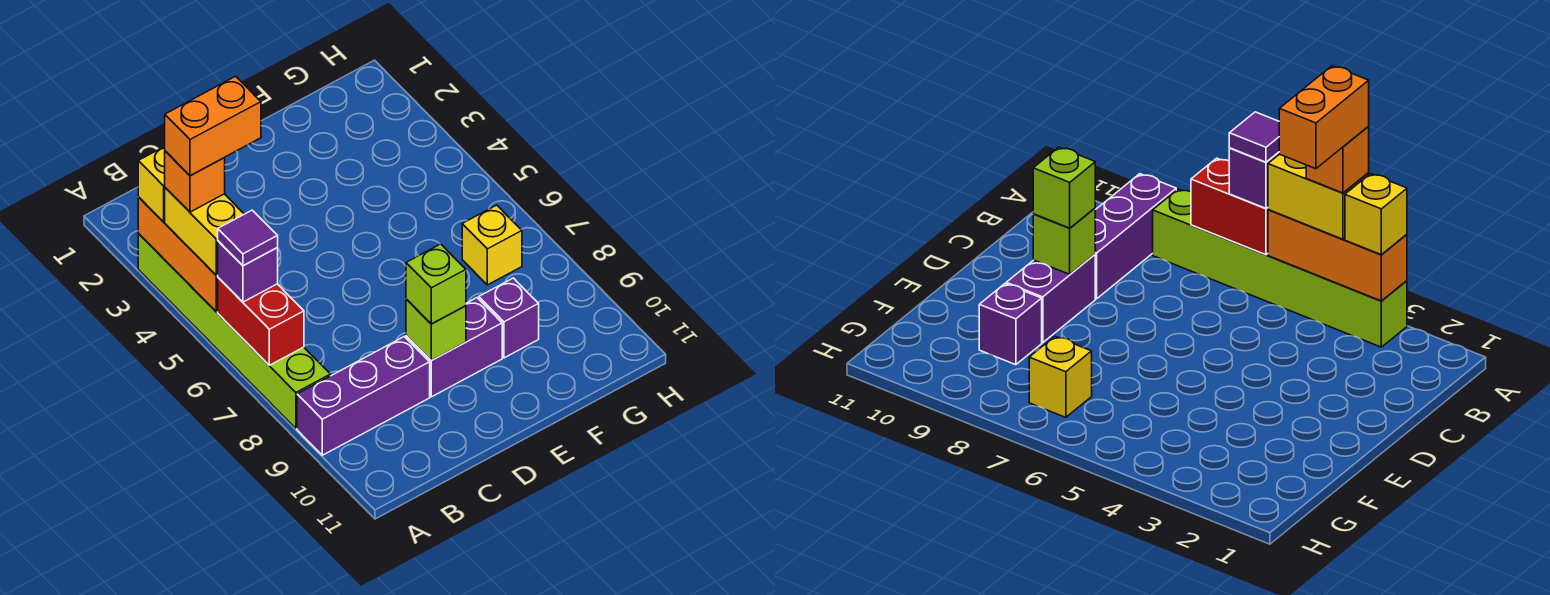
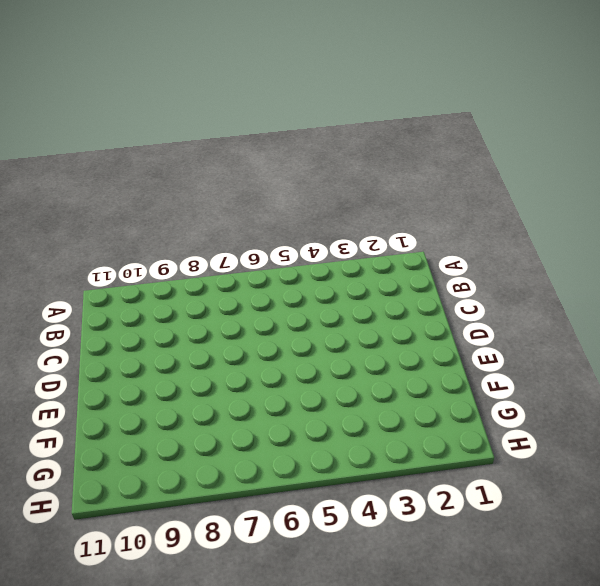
none -> lime 1x6 brick [138,234,330,428]
none -> purple 1x3 brick [297,337,430,455]
none -> purple 1x2 brick [406,298,502,397]

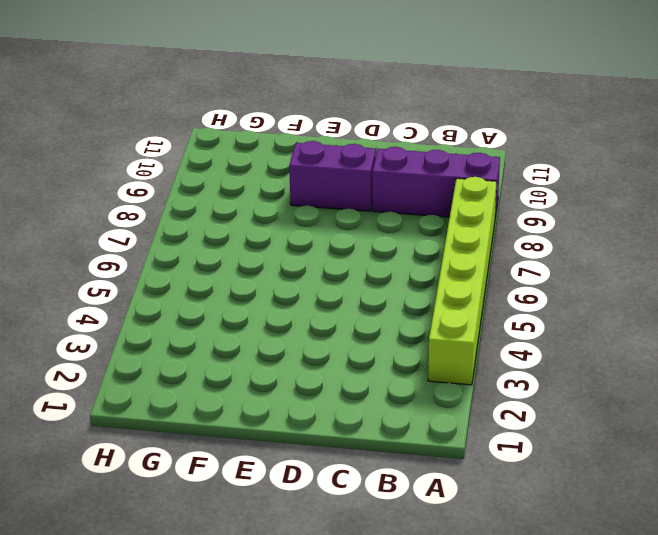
none -> purple 1x1 brick [479,278,539,358]
none -> yellow 1x1 brick [462,205,522,285]
none -> orange 1x3 brick [138,197,218,312]

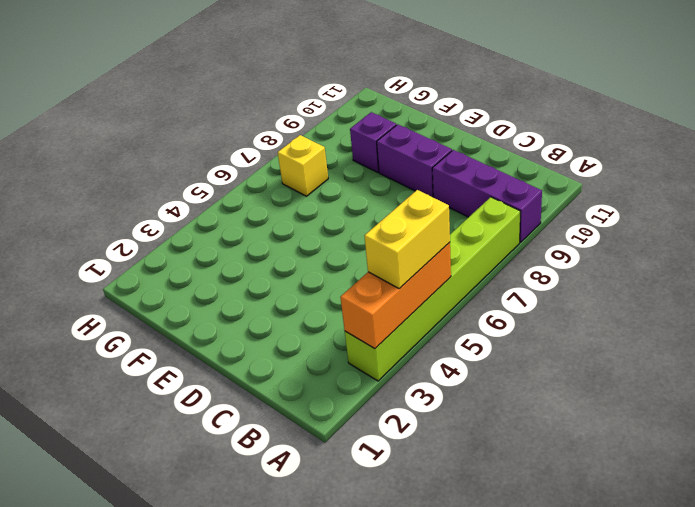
none -> red 1x2 brick [218,278,304,365]
none -> lime 1x1 brick [406,299,466,360]
none -> yellow 1x1 brick [138,146,165,222]

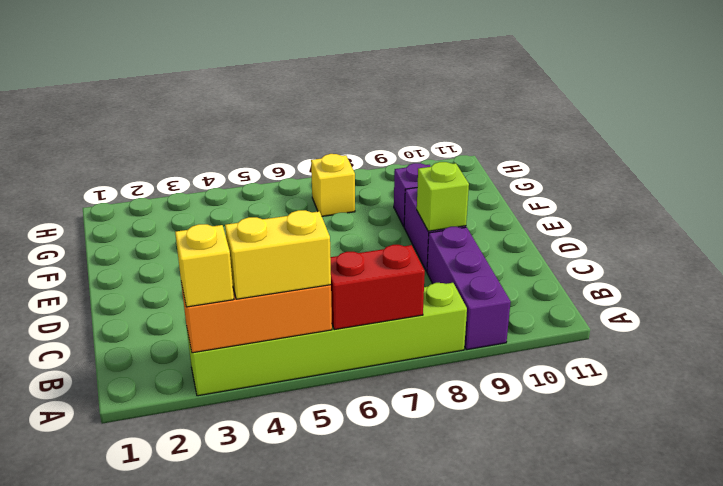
none -> purple 1x1 brick [218,241,278,302]
none -> lime 1x1 brick [406,244,466,324]
none -> orange 1x1 brick [165,151,225,212]

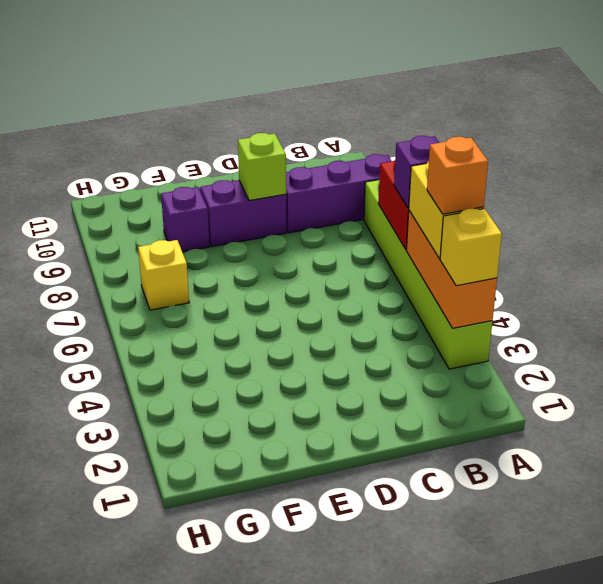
none -> lime 1x1 brick [406,244,466,324]
none -> purple 1x1 tile [218,210,278,266]
none -> orange 1x2 brick [165,76,261,176]

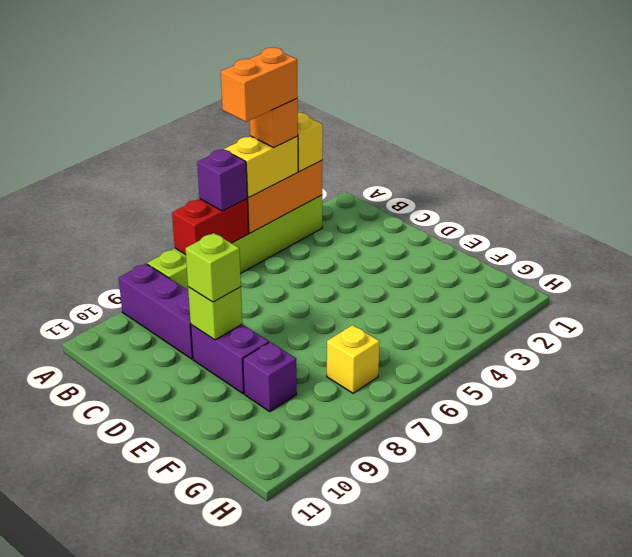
orange 1x2 brick [221,48,298,122] -> orange 1x2 brick turned to [165,76,261,176]
none -> purple 1x1 tile [218,210,278,266]

